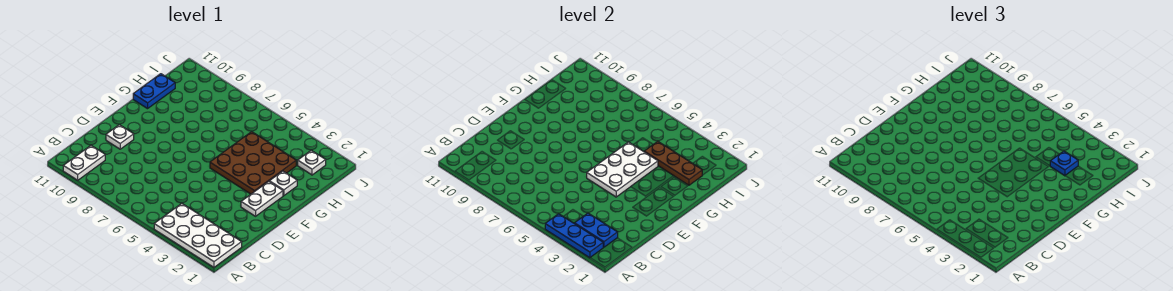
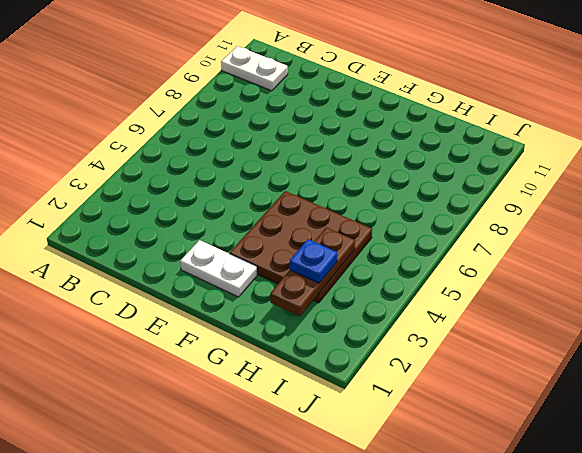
none -> white 2x4 plate [154,204,242,267]
none -> white 1x1 plate [106,125,134,149]
none -> white 1x1 plate [269,171,297,196]

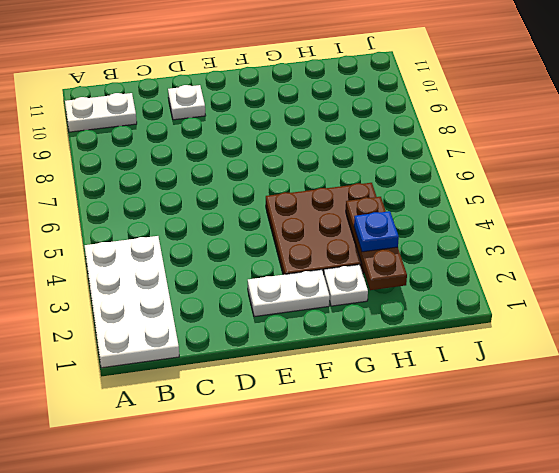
none -> blue 1x2 plate [133,74,175,109]
none -> white 1x1 plate [298,150,326,175]
none -> blue 1x3 plate [545,214,603,258]

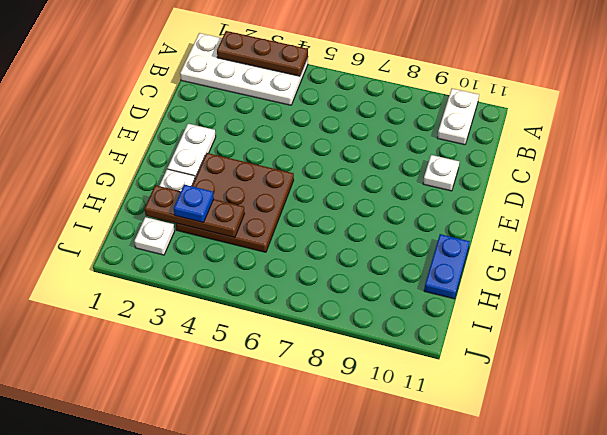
brown 1x3 plate [217,31,308,76] -> blue 1x3 plate [545,214,603,258]
none -> blue 1x2 plate [574,213,618,247]
none -> white 2x3 plate [587,142,658,197]

